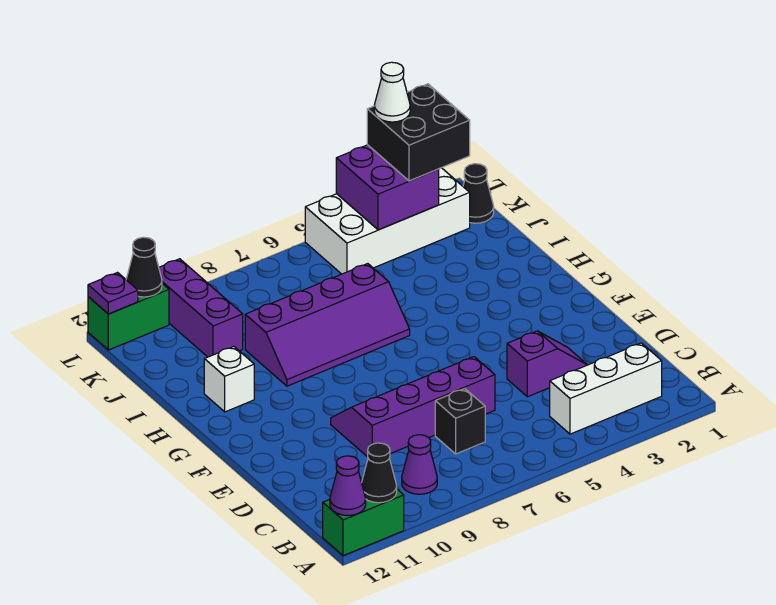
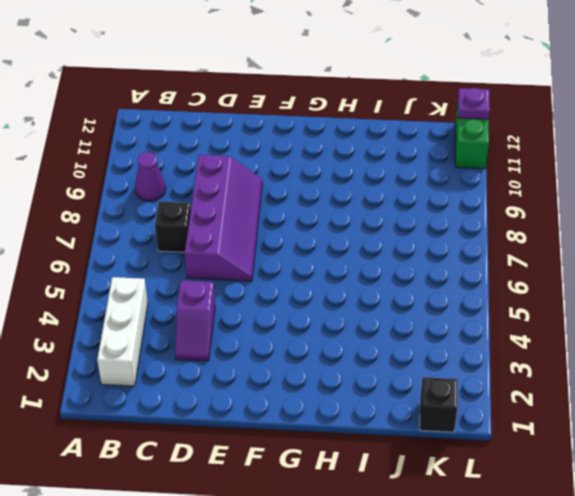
black 1x1 brick [420,377,457,432] -> black 1x1 cone [463,164,494,223]
none -> green 1x2 brick [323,490,404,556]
none -> purple 2x4 slope [245,264,410,386]
none -> white 1x1 brick [204,347,254,412]

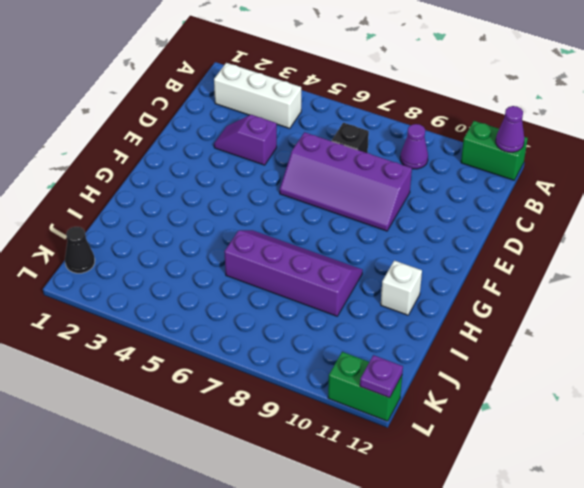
none -> purple 1x3 brick [159,259,243,357]
none -> white 2x4 brick [305,168,470,274]
none -> black 1x1 cone [362,443,397,503]

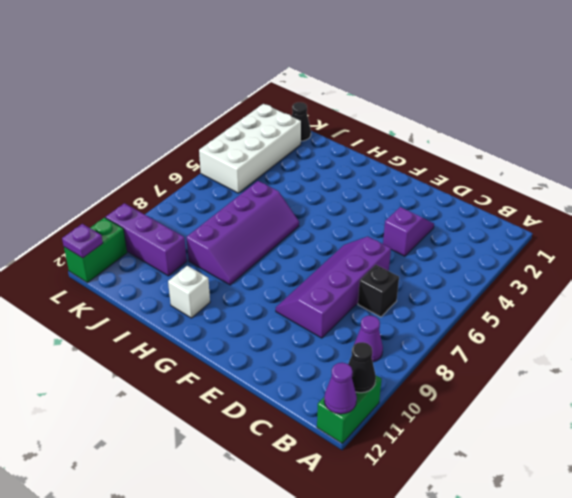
none -> white 1x3 brick [550,343,662,434]
none -> purple 2x2 brick [336,145,439,230]
none -> black 1x1 cone [126,237,162,297]

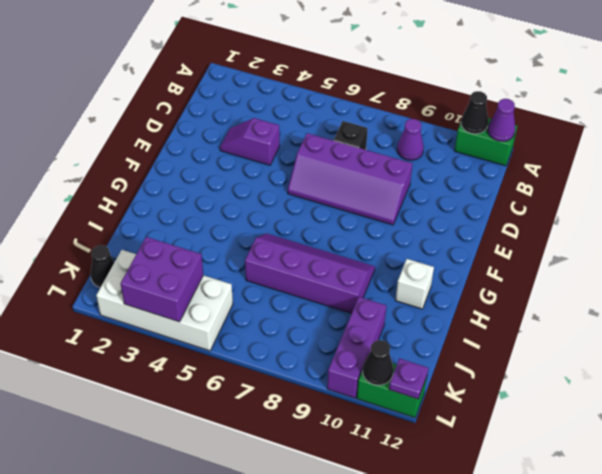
none -> white 1x3 brick [550,343,662,434]
none -> black 2x2 brick [367,84,470,181]
none -> white 1x1 cone [374,62,410,122]

